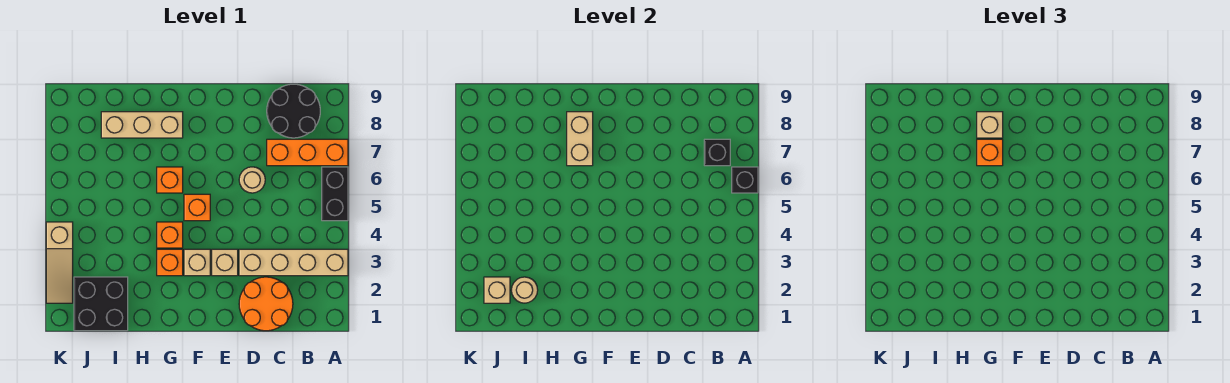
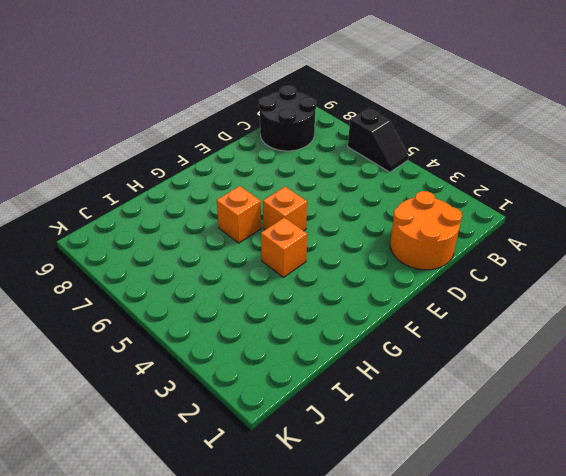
black 1x2 slope [348,109,408,172] -> black 1x2 brick [322,167,348,221]
none -> tan 1x4 brick [239,249,348,276]
none -> orange 1x3 brick [267,139,348,166]
none -> tan 1x1 round brick [239,167,265,193]

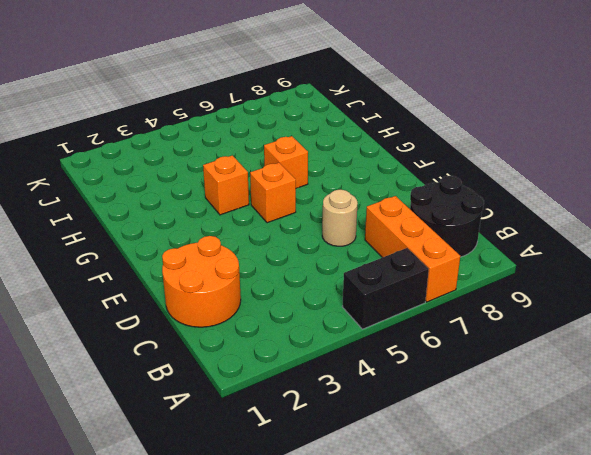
none -> tan 1x4 brick [239,249,348,276]
none -> tan 1x1 brick [212,249,238,276]
none -> tan 1x1 brick [184,249,210,276]

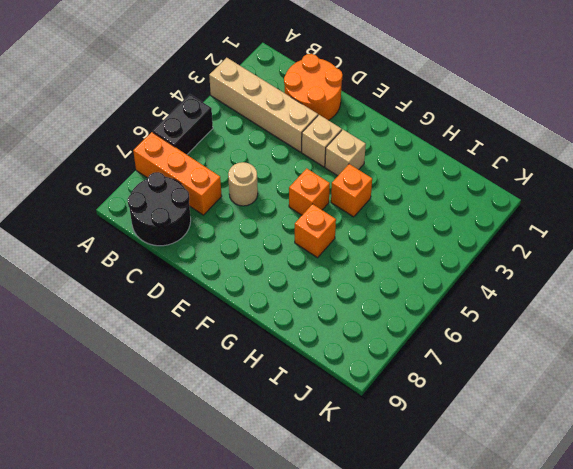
none -> orange 1x1 brick [157,249,183,276]
none -> tan 1x3 brick [101,112,183,138]
none -> black 2x2 brick [74,277,128,331]

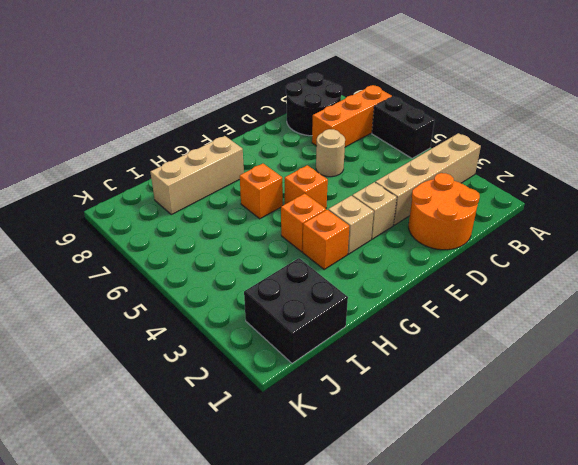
none -> tan 1x3 slope [46,222,73,303]
none -> black 1x1 brick [732,167,758,193]
none -> black 1x1 brick [704,139,730,166]

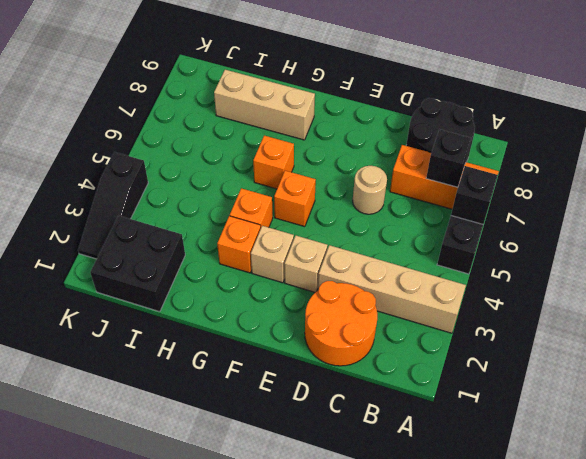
black 1x3 slope [78,152,148,259] -> tan 1x3 slope [46,222,73,303]
none -> tan 1x2 brick [567,112,593,166]
none -> tan 1x1 round brick [511,277,538,303]
none -> tan 1x1 brick [484,277,510,303]

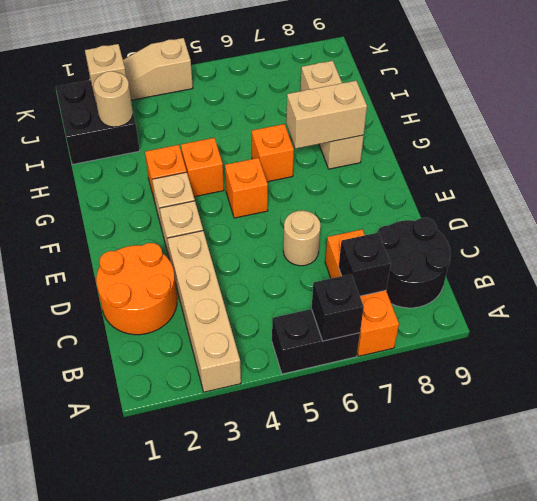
none -> orange 1x1 brick [977,139,1003,166]
none -> tan 1x1 brick [977,112,1003,138]

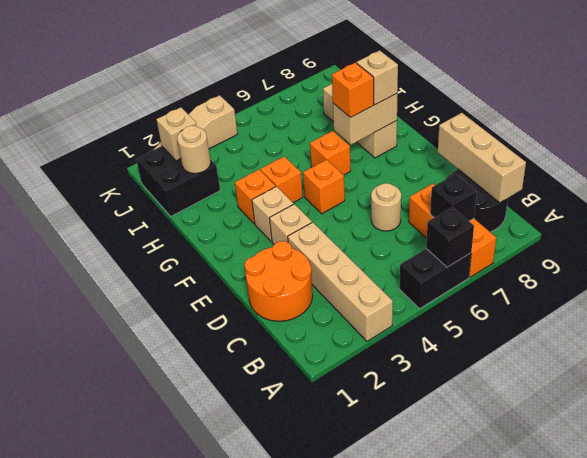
tan 1x3 brick [438,113,526,203] -> none

